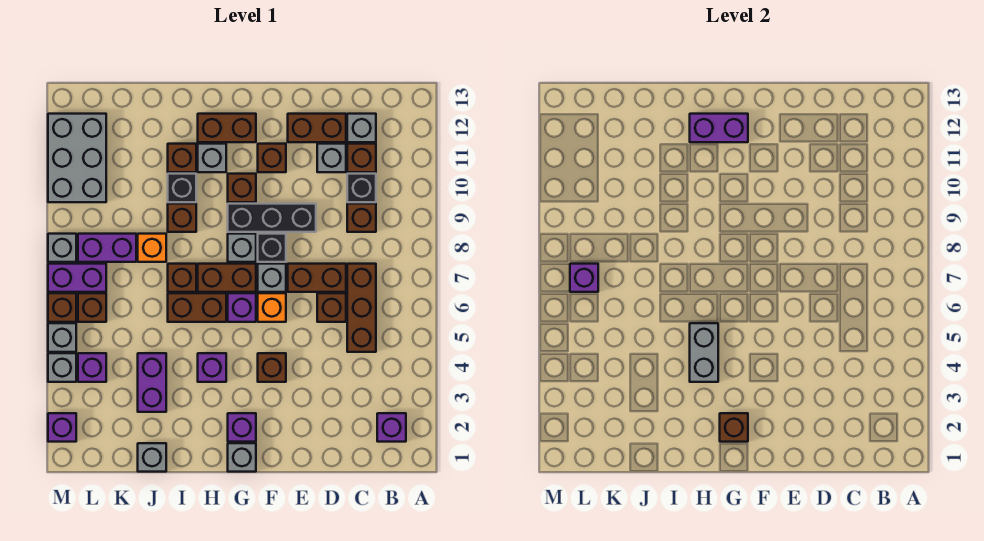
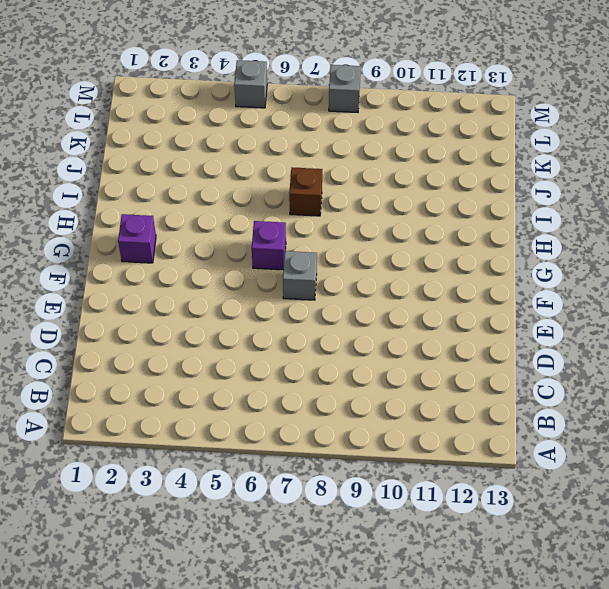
none -> purple 1x1 brick [377,413,406,442]
none -> brown 1x3 brick [347,264,376,352]
none -> brown 1x1 brick [347,204,376,232]
none -> black 1x1 brick [347,174,376,202]

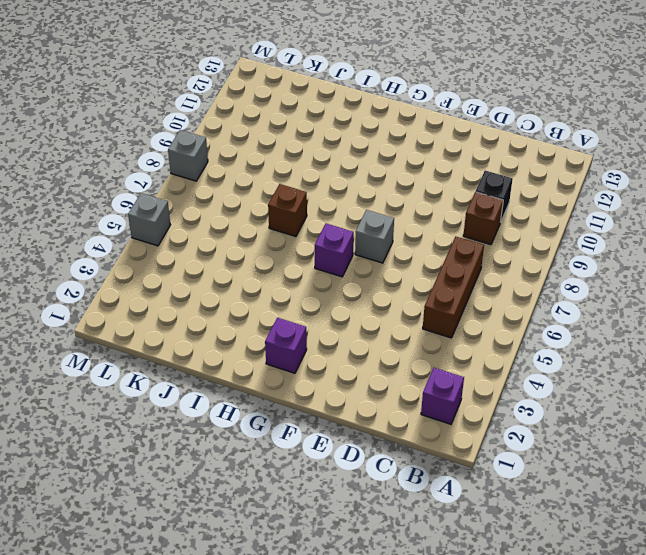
none -> brown 1x1 brick [347,144,376,172]
none -> grey 1x1 brick [347,114,376,142]
none -> brown 1x1 brick [317,293,346,322]
none -> brown 1x2 brick [288,264,346,292]

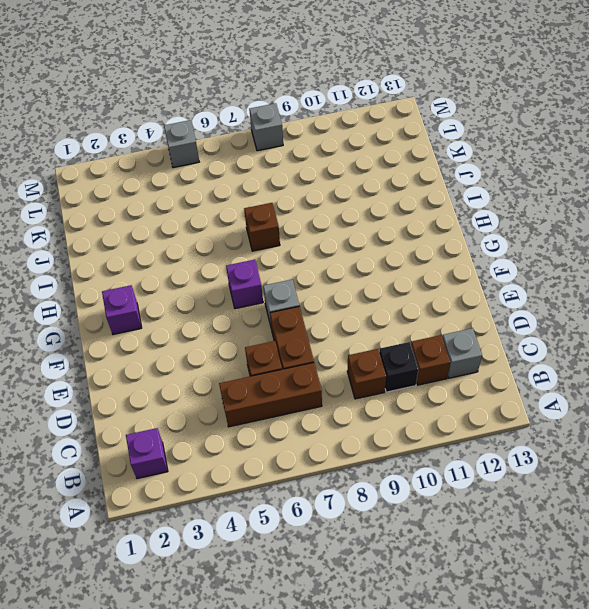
none -> grey 1x1 brick [317,144,346,172]
none -> brown 1x2 brick [288,114,346,142]
none -> black 1x3 brick [228,204,316,232]
none -> brown 1x1 brick [258,353,286,382]

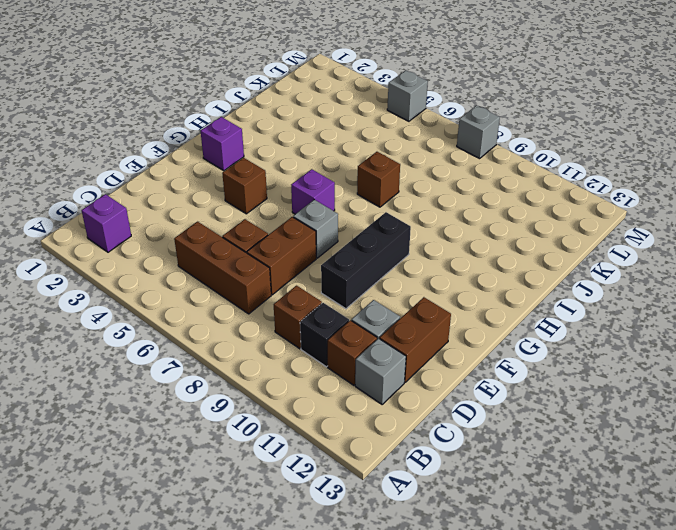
none -> orange 1x1 brick [258,293,286,322]
none -> black 1x1 brick [258,234,286,262]
none -> brown 1x1 brick [258,144,286,172]
none -> grey 1x1 brick [228,443,256,472]

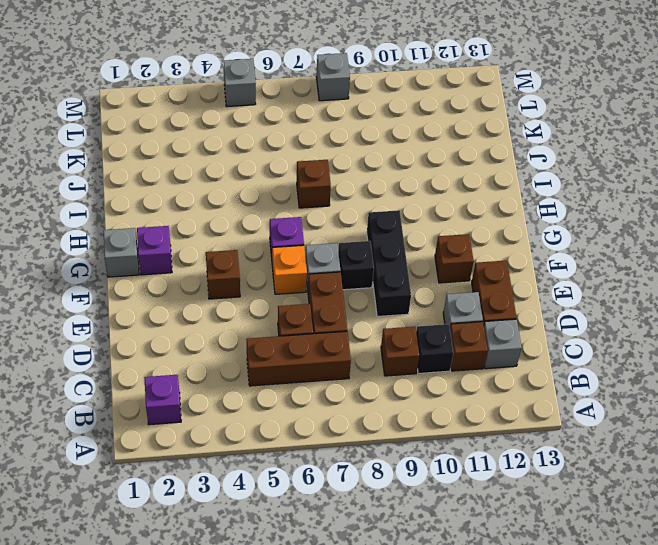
none -> brown 1x2 brick [198,264,256,292]
none -> grey 1x1 brick [228,234,256,262]
none -> brown 1x1 brick [228,174,256,202]
none -> brown 1x2 brick [198,114,256,142]

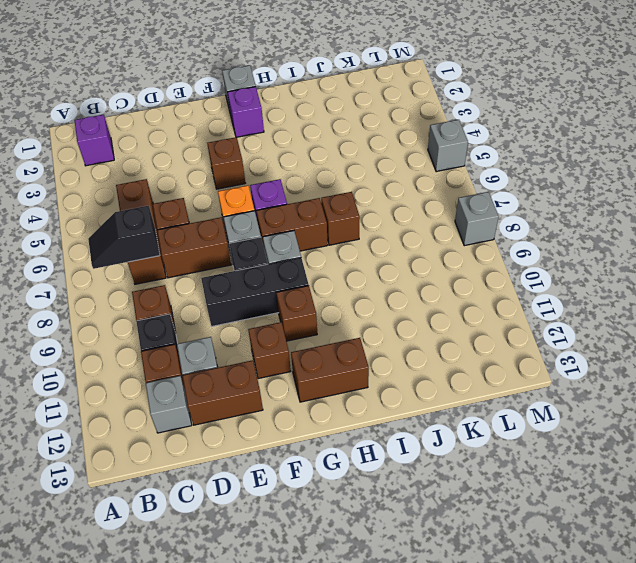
black 1x2 slope [88,206,160,269] -> none
none -> purple 1x1 brick [198,353,226,382]
none -> brown 1x2 brick [168,293,226,322]
none -> grey 1x1 brick [198,144,226,172]
none -> brown 1x1 brick [168,204,196,232]

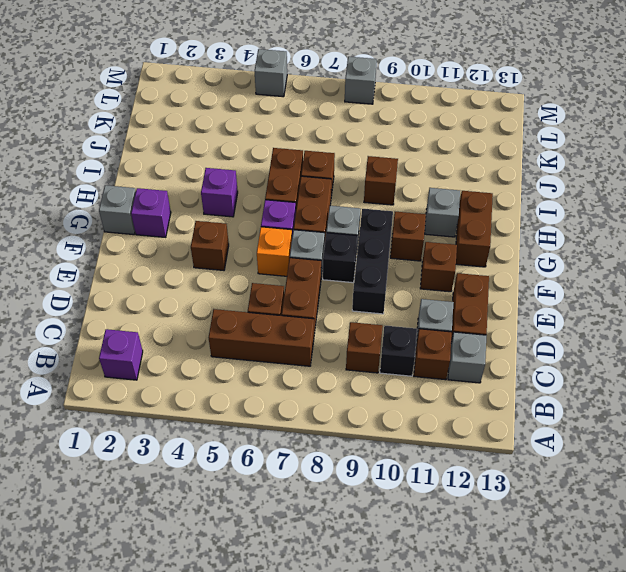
none -> black 1x1 brick [168,174,196,202]
none -> brown 1x1 brick [168,144,196,172]
none -> grey 1x1 brick [138,443,166,472]
none -> purple 1x2 brick [138,353,166,412]

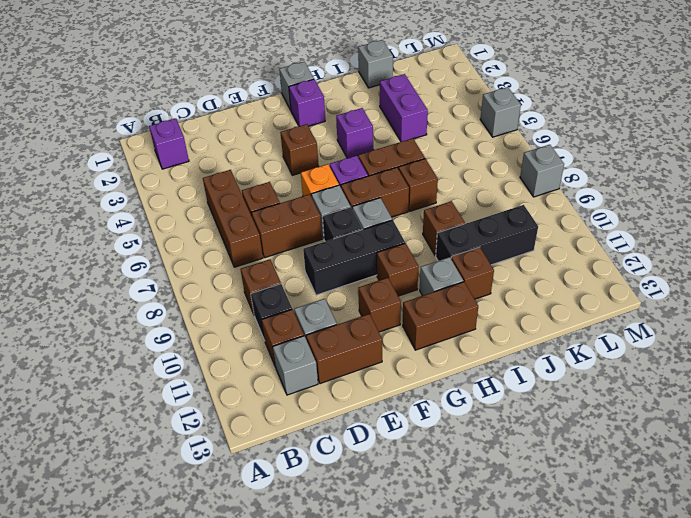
black 1x3 brick [436,205,538,265] -> black 1x1 brick [168,174,196,202]
none -> orange 1x1 brick [138,234,166,262]
none -> purple 1x2 brick [78,234,136,262]
none -> purple 1x1 brick [78,353,106,382]
none -> brown 1x1 brick [78,293,106,322]

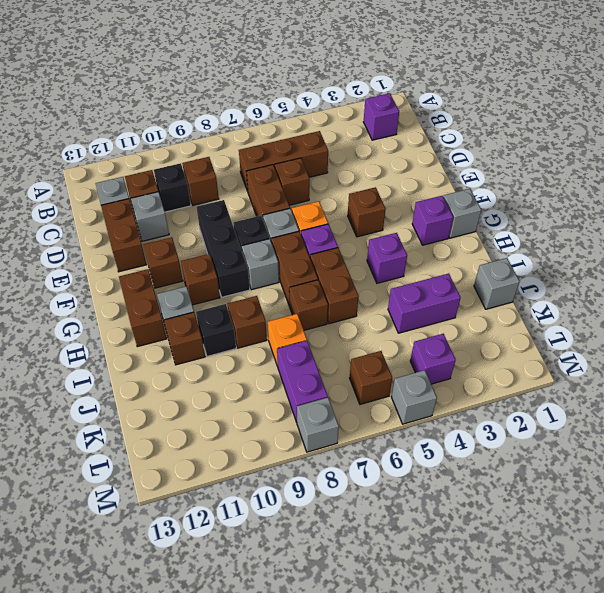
none -> purple 1x2 brick [48,264,106,292]
none -> grey 2x3 brick [48,114,106,202]
none -> purple 1x1 brick [48,413,76,442]
none -> grey 1x1 brick [48,353,76,382]

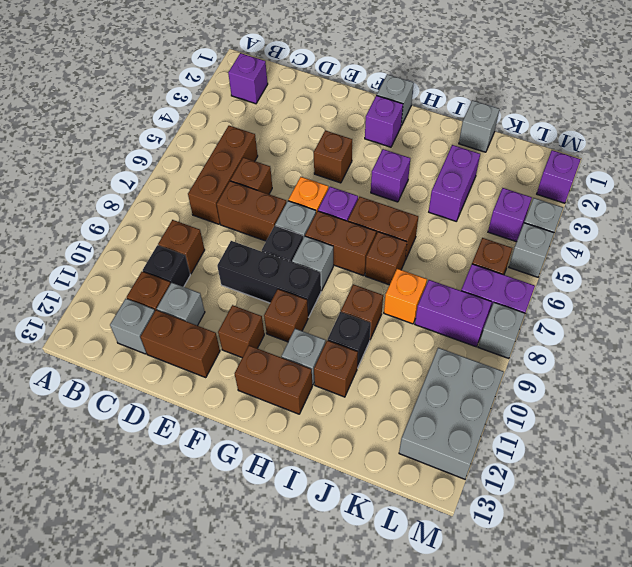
none -> brown 1x1 brick [48,293,76,322]
none -> brown 1x1 brick [720,413,748,442]
none -> purple 1x2 brick [690,114,748,142]
none -> grey 1x2 brick [690,323,718,382]

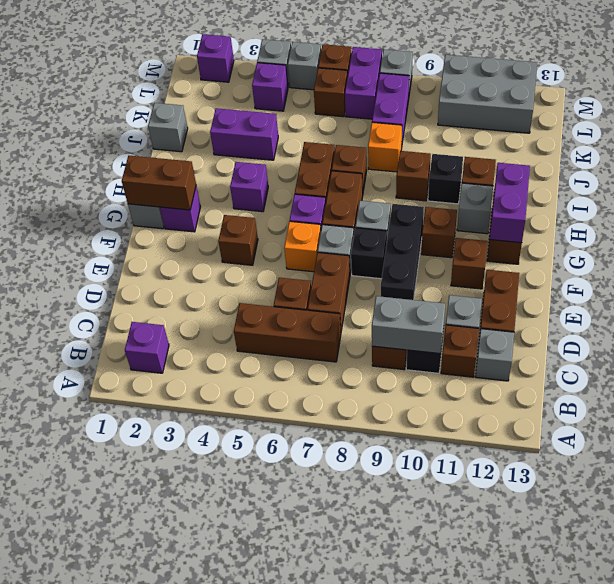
grey 1x2 brick [372,296,445,354] -> grey 1x2 brick moved to [690,323,718,382]
brown 1x2 brick [122,156,196,210] -> brown 1x1 brick [720,413,748,442]
none -> purple 1x1 brick [570,264,598,292]

